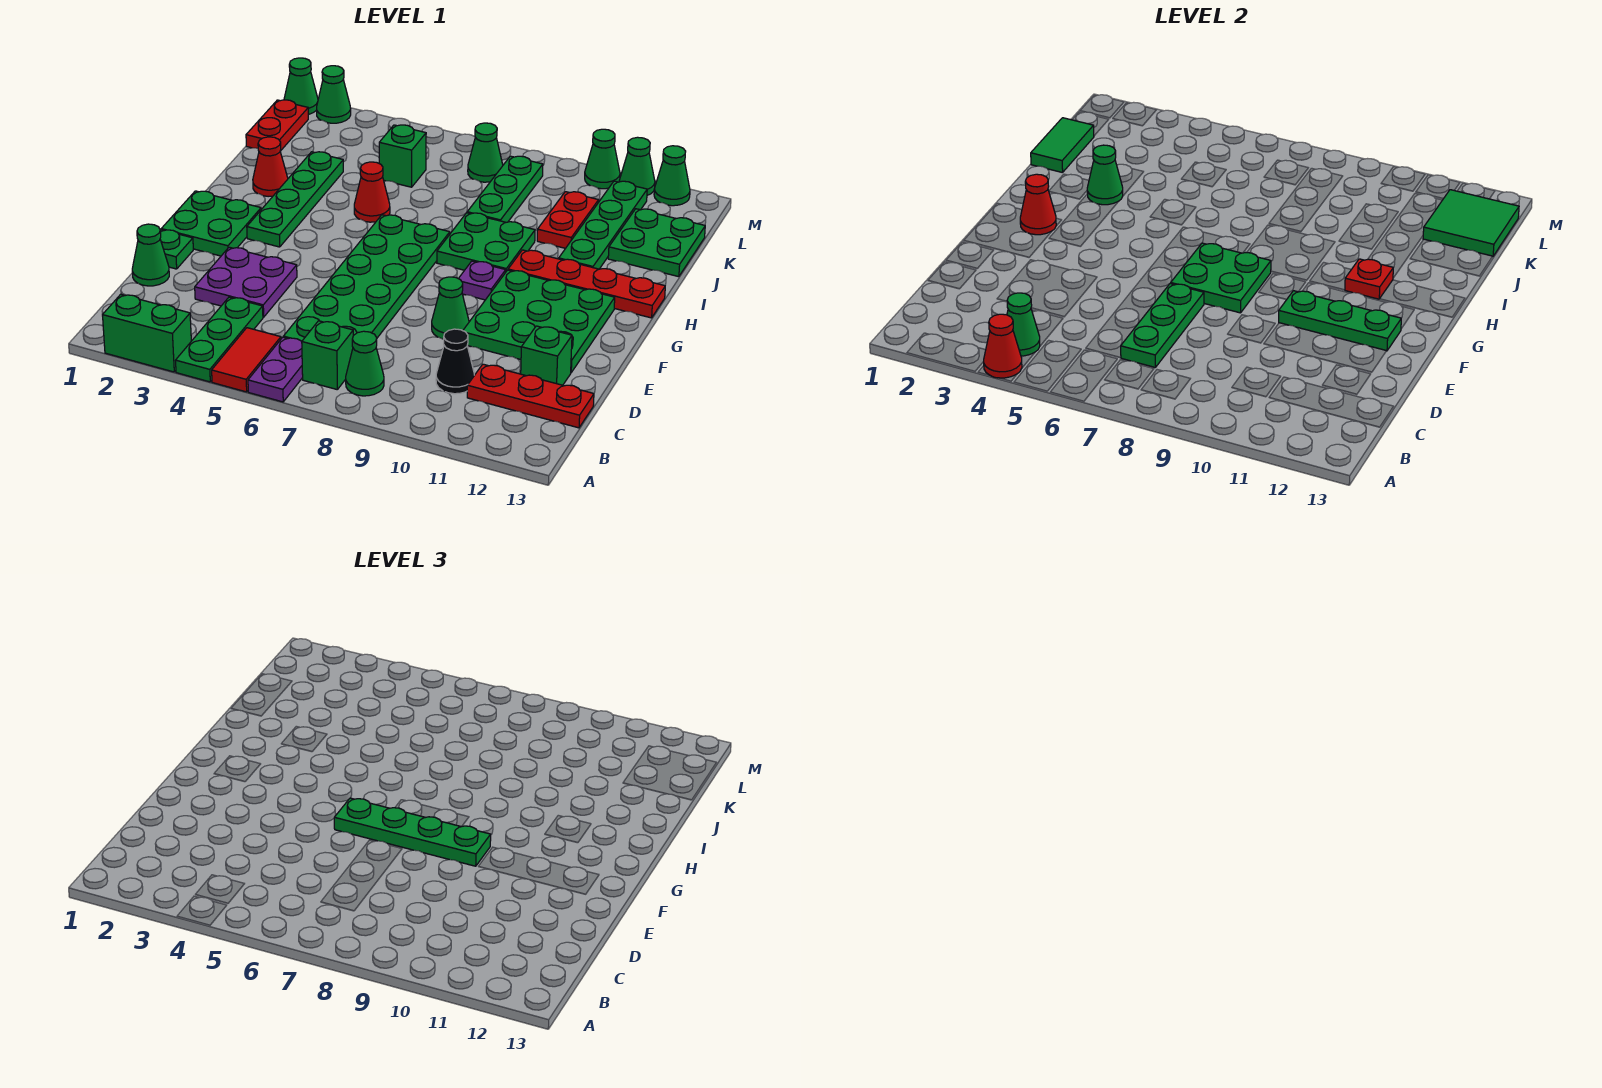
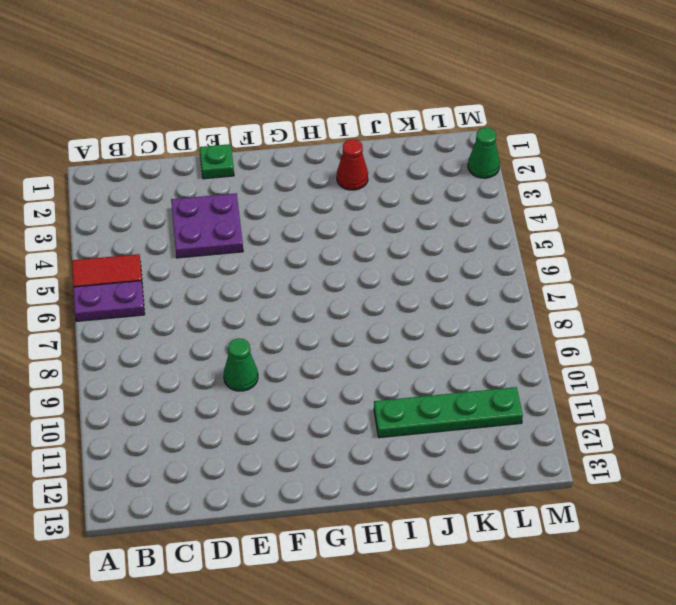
none -> green 1x2 brick [103,294,191,372]
none -> green 1x3 plate [176,297,263,382]
none -> green 1x1 brick [302,321,353,389]
none -> green 1x1 cone [346,331,384,396]

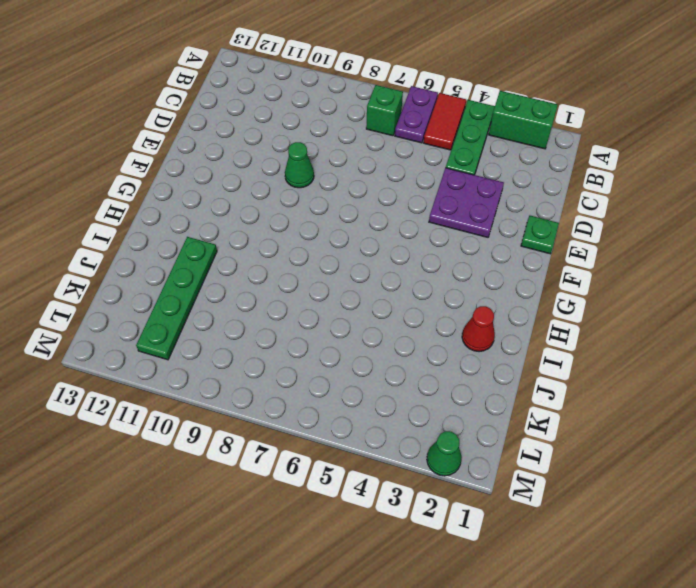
none -> green 1x1 cone [346,331,384,396]
none -> green 2x6 plate [283,215,450,341]
none -> black 1x1 cone [436,329,474,394]
none -> red 1x3 plate [467,364,594,428]

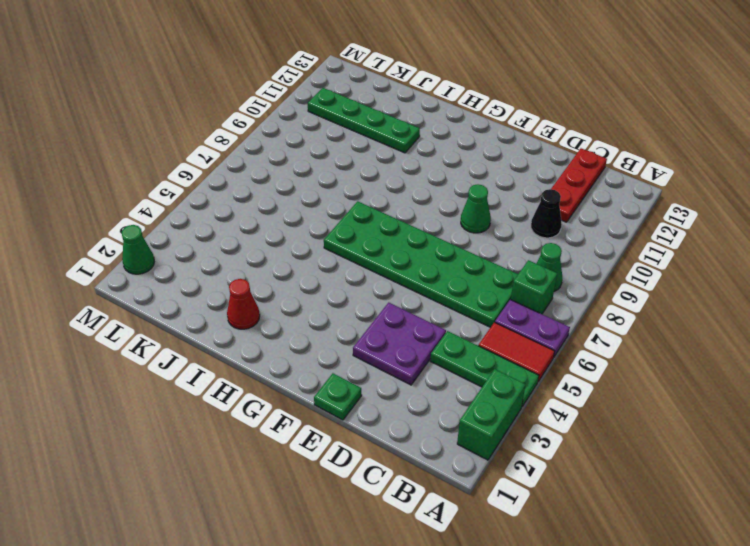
none -> green 1x1 cone [132,224,169,286]
none -> green 1x1 brick [521,326,572,385]
none -> green 3x3 plate [463,270,615,372]
none -> green 2x2 plate [161,191,261,256]

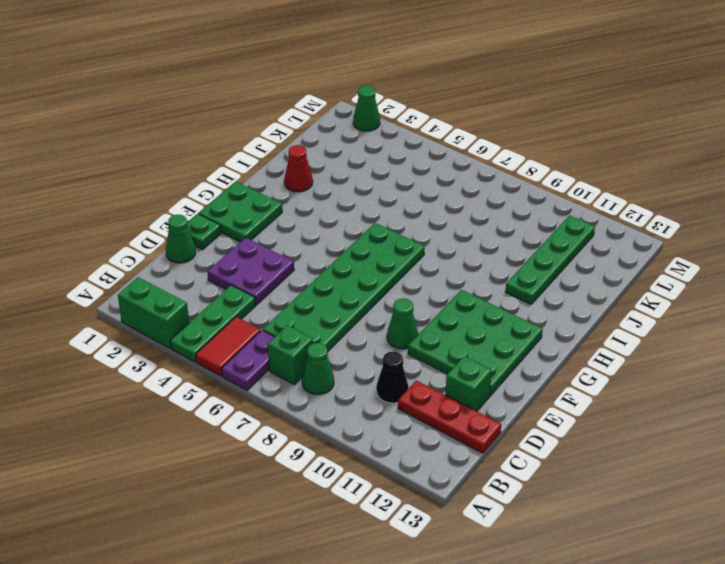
none -> green 1x4 plate [247,152,343,247]
none -> purple 1x1 plate [458,261,506,300]
none -> green 2x2 plate [437,213,535,271]
none -> red 1x4 plate [508,250,665,318]

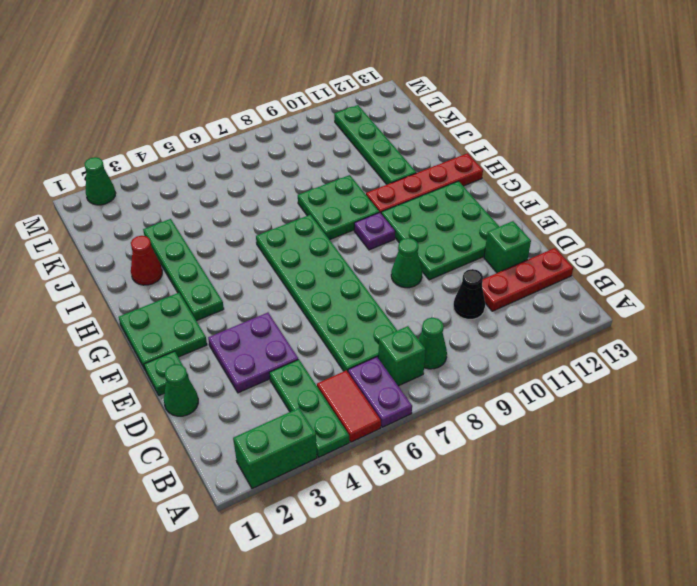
none -> red 1x1 cone [354,162,390,222]
none -> green 1x3 plate [467,156,543,222]
none -> red 1x2 plate [537,192,599,248]
none -> green 2x2 plate [608,209,705,277]

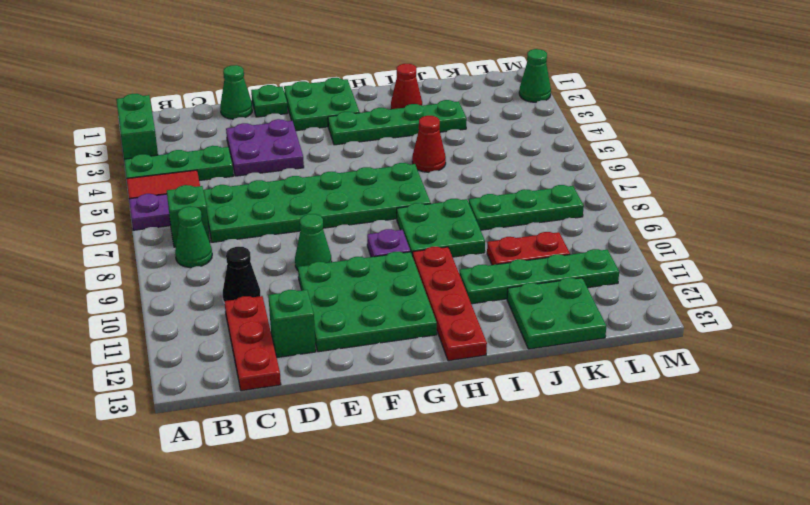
none -> red 1x2 plate [246,100,308,151]
none -> green 1x1 brick [379,125,426,187]
none -> green 1x1 cone [468,123,503,182]
none -> green 1x1 cone [284,58,318,115]

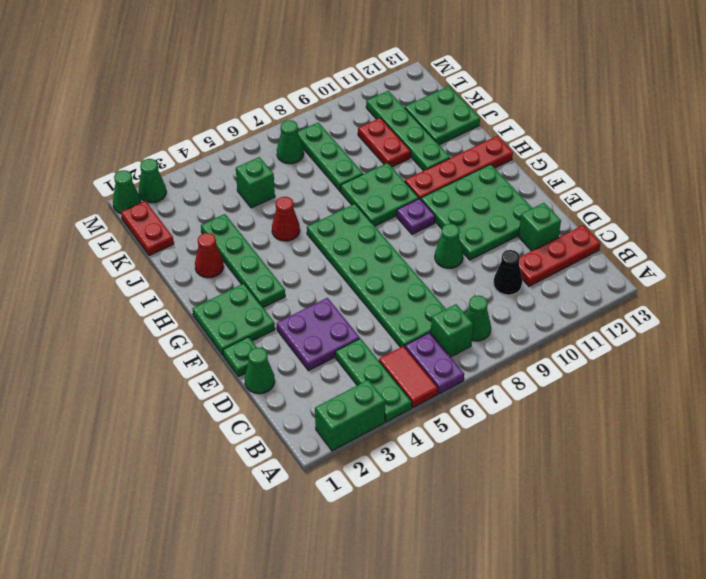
none -> green 1x1 cone [585,129,620,189]
none -> green 1x1 cone [619,137,655,195]
none -> green 1x1 cone [654,146,690,206]
none -> red 1x1 cone [983,314,1022,378]

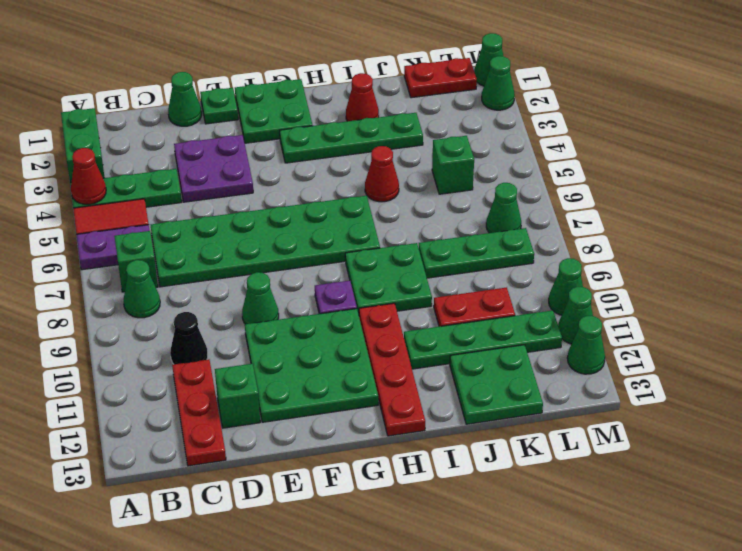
none -> green 1x1 cone [1007,293,1040,356]
none -> green 1x3 plate [1121,284,1204,368]
none -> green 2x2 plate [1171,243,1271,313]
none -> green 1x3 plate [1279,291,1401,351]

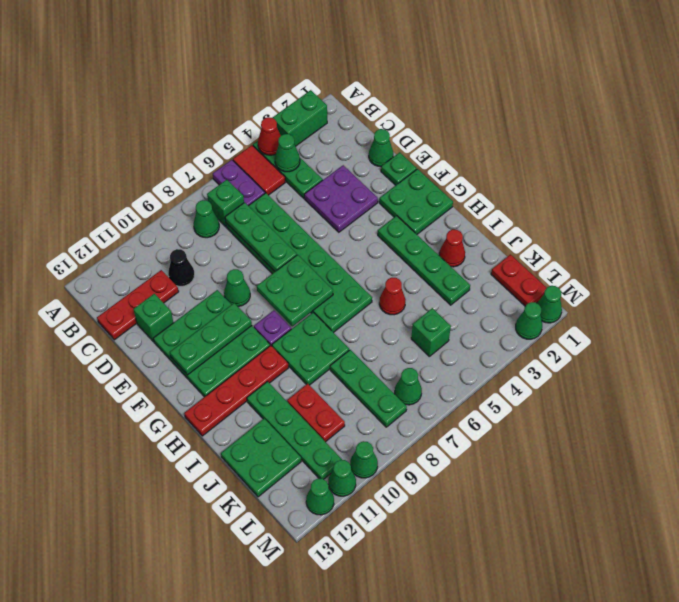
none -> red 1x1 cone [1020,174,1056,235]
none -> red 1x1 plate [1345,259,1393,299]
none -> green 1x1 cone [1087,145,1123,205]
none -> green 1x2 tile [1031,118,1094,173]

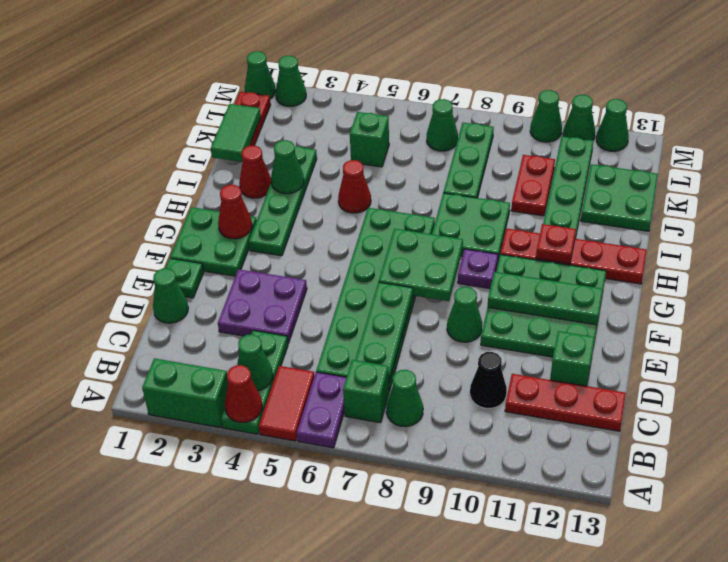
none -> green 2x2 tile [1423,190,1519,256]
none -> green 1x4 plate [334,798,491,866]

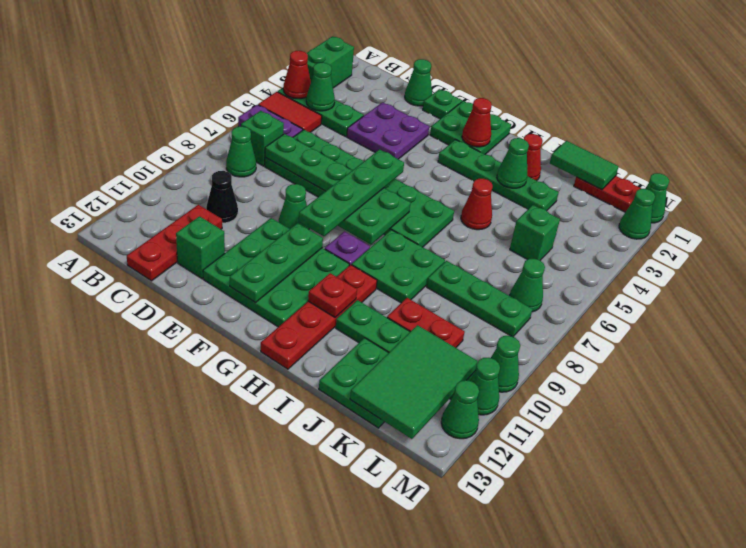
green 2x3 tile [350,325,478,439] -> green 2x2 tile [1423,190,1519,256]

